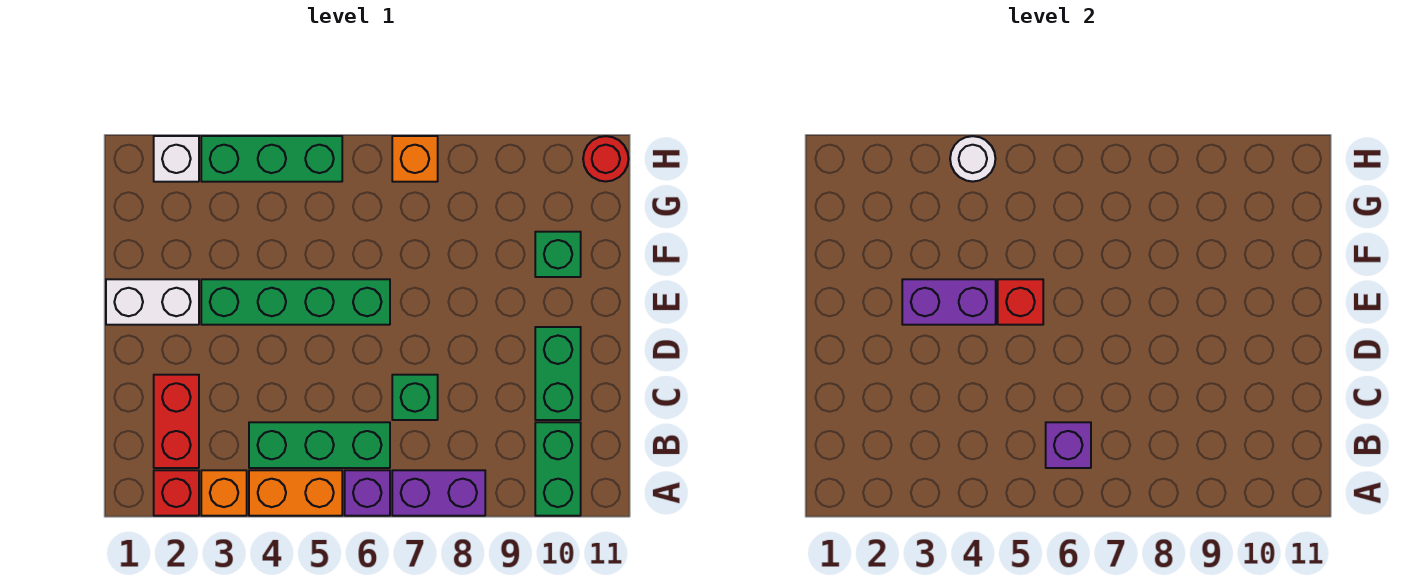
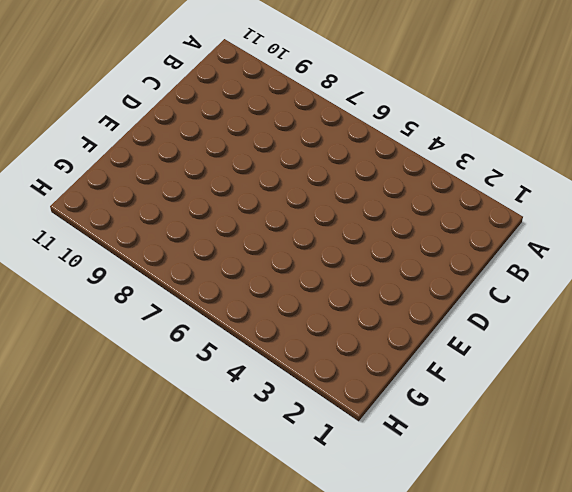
none -> red 1x1 brick [154,470,199,516]
none -> orange 1x1 brick [201,470,247,516]
none -> orange 1x2 brick [249,470,342,516]

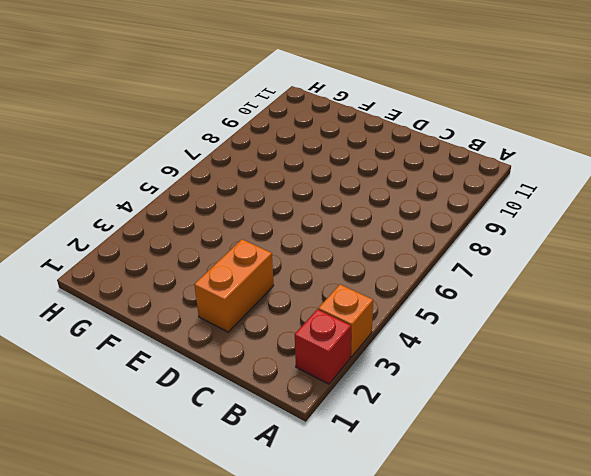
orange 1x2 brick [194,239,274,332] -> orange 1x2 brick moved to [249,470,342,516]
none -> purple 1x1 brick [345,470,390,516]
none -> purple 1x2 brick [392,470,485,516]
none -> green 1x2 brick [535,422,581,516]

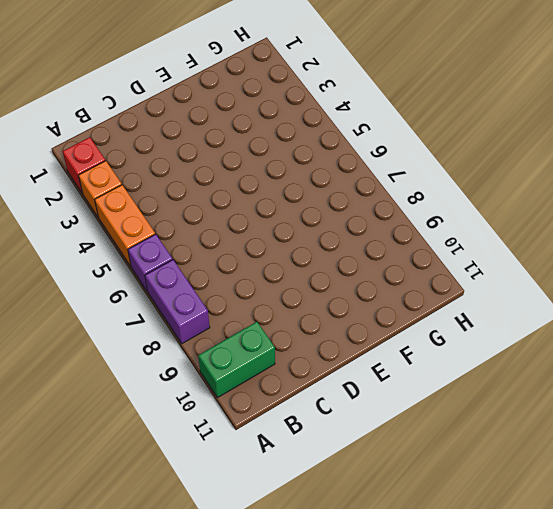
none -> red 1x2 brick [154,375,199,468]
none -> green 1x3 brick [249,422,390,468]
none -> green 1x1 brick [392,375,438,420]

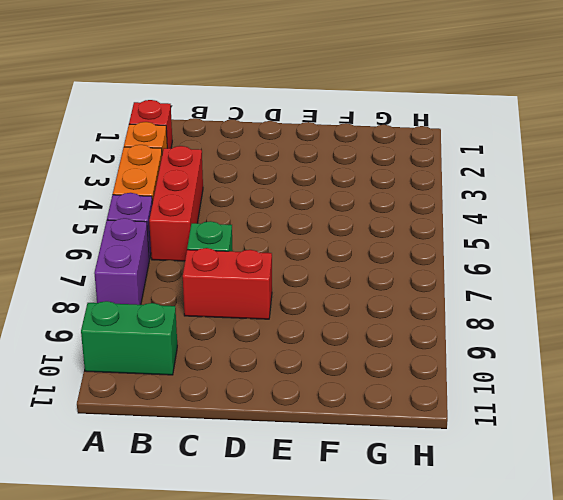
red 1x3 brick [149,146,203,261] -> green 1x3 brick [249,422,390,468]
red 1x2 brick [183,248,272,319] -> red 1x2 brick moved to [154,375,199,468]
none -> green 1x2 brick [535,327,581,420]
none -> white 1x2 brick [106,279,199,325]
none -> green 1x4 brick [201,279,390,325]

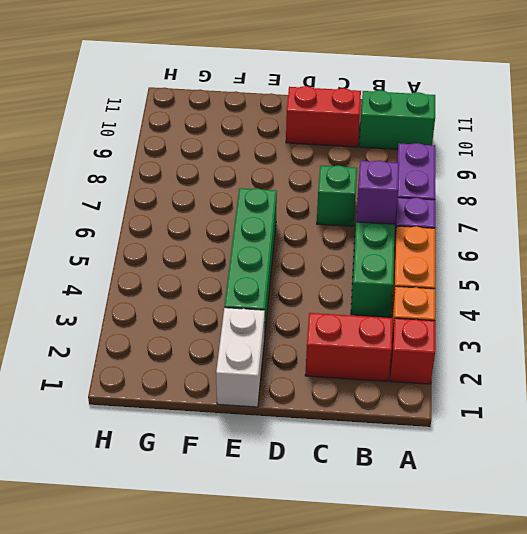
red 1x2 brick [286,86,361,147] -> green 1x2 brick [535,327,581,420]
none -> green 1x1 brick [535,232,581,277]
none -> white 1x1 brick [154,136,199,182]
none -> green 1x3 brick [201,136,342,182]

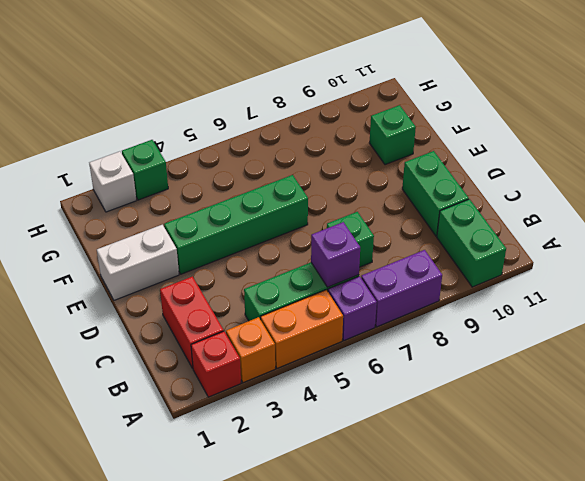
green 1x1 brick [122,140,168,200] -> green 1x3 brick [201,136,342,182]
none -> orange 1x1 brick [392,136,438,182]
none -> red 1x1 round brick [583,136,628,182]
none -> purple 1x2 brick [902,279,996,325]

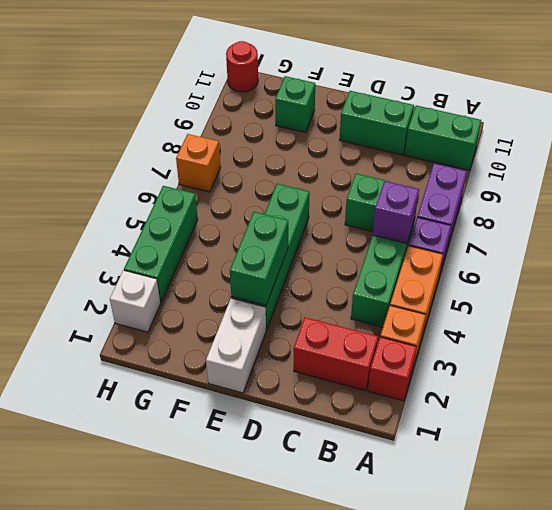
green 1x2 brick [230,212,288,305] -> purple 1x2 brick [902,279,996,325]
none -> red 1x1 brick [998,279,1043,325]
none -> white 1x1 round brick [950,136,995,182]

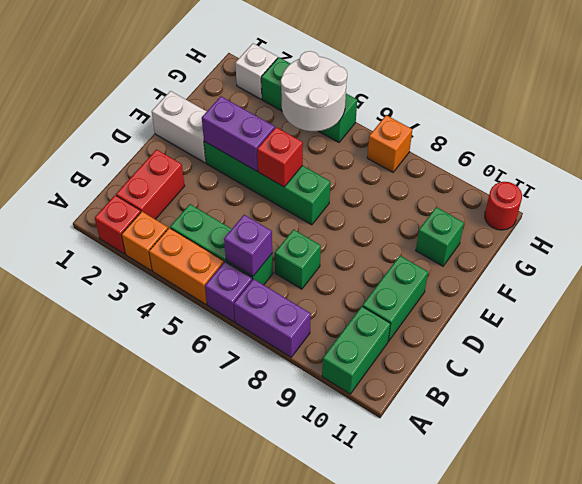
white 2x2 round brick [281,51,347,131] -> white 1x1 round brick [950,136,995,182]

